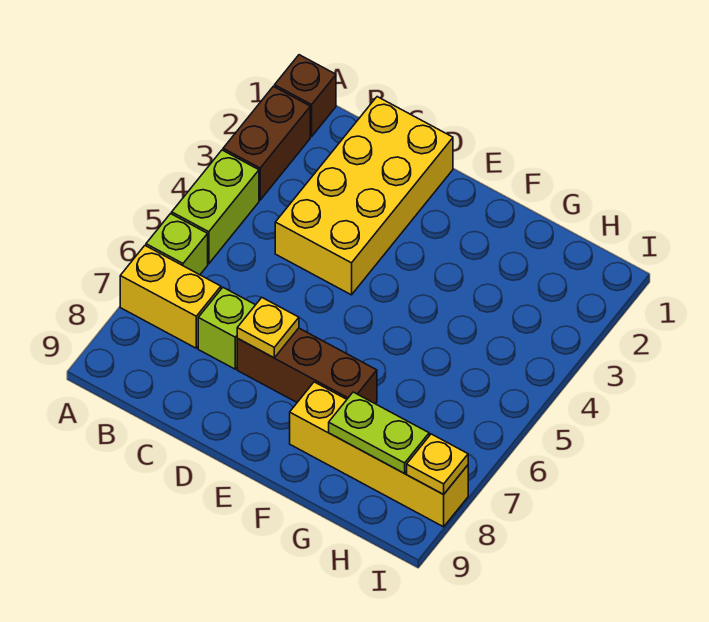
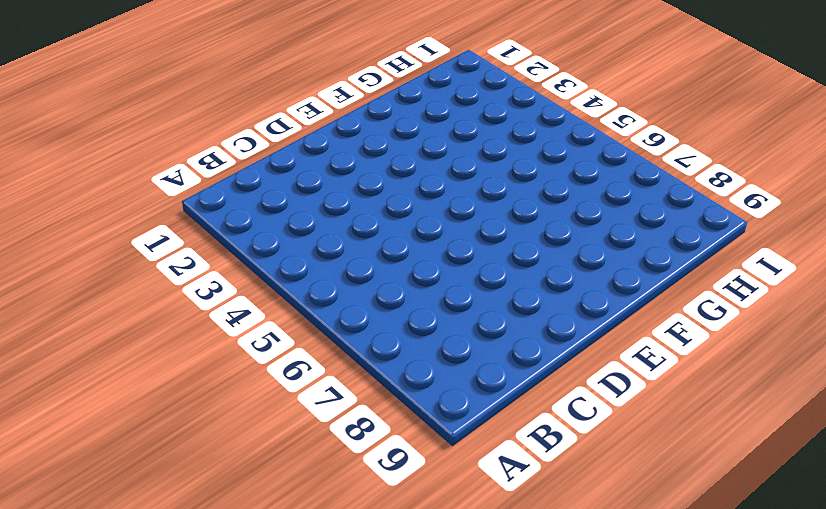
none -> brown 1x1 brick [275,55,336,137]
none -> brown 1x2 brick [223,86,310,200]
none -> lime 1x2 brick [172,150,259,264]

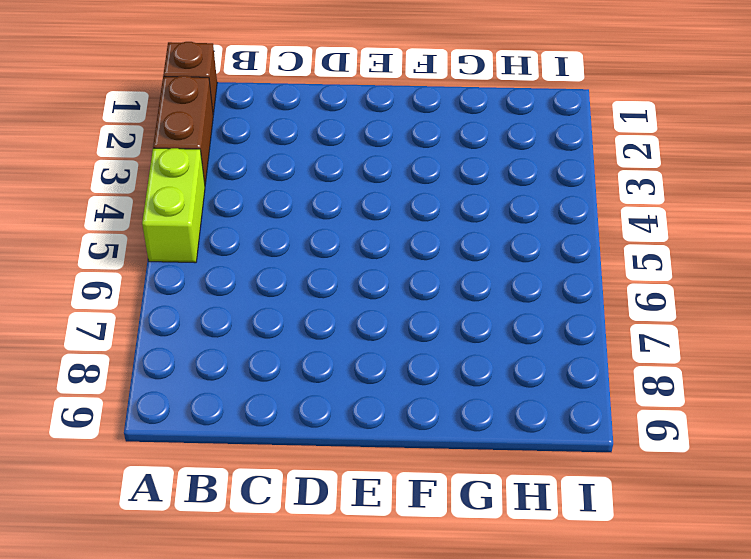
none -> lime 1x1 brick [146,214,208,275]
none -> yellow 1x2 brick [120,246,221,348]
none -> yellow 2x4 brick [275,97,453,295]

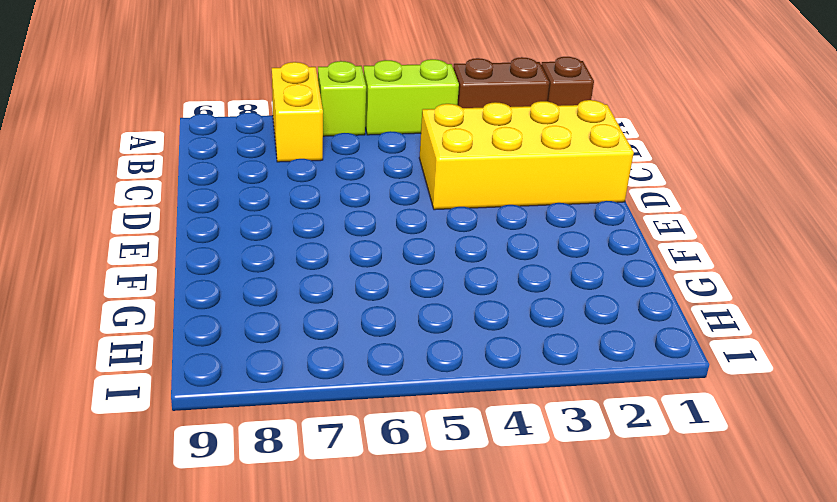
none -> lime 1x1 brick [198,288,255,369]
none -> brown 1x3 brick [237,328,377,404]
none -> yellow 1x4 brick [290,382,468,527]

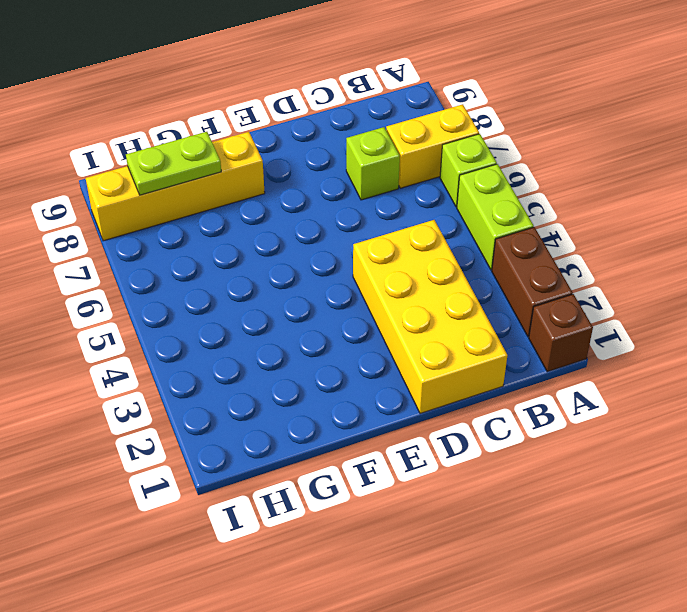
none -> brown 1x3 brick [237,328,377,404]
none -> yellow 1x1 plate [237,298,299,358]
none -> yellow 1x1 plate [407,434,468,494]

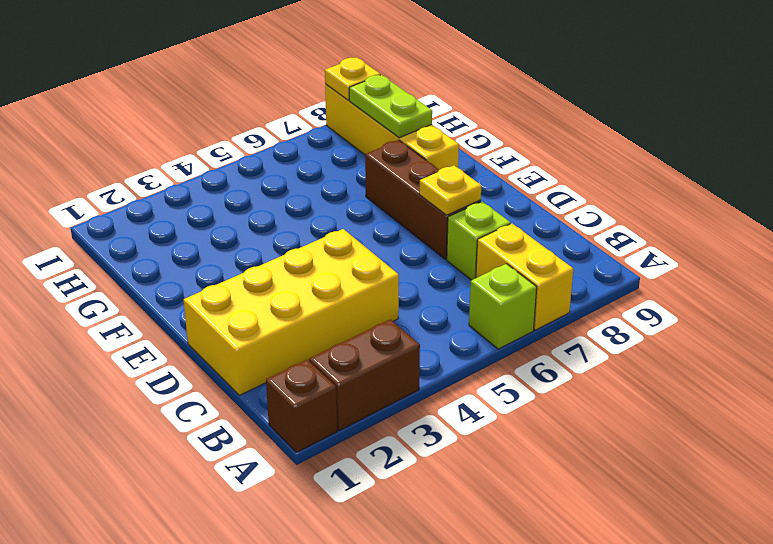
none -> lime 1x2 brick [172,150,259,264]

